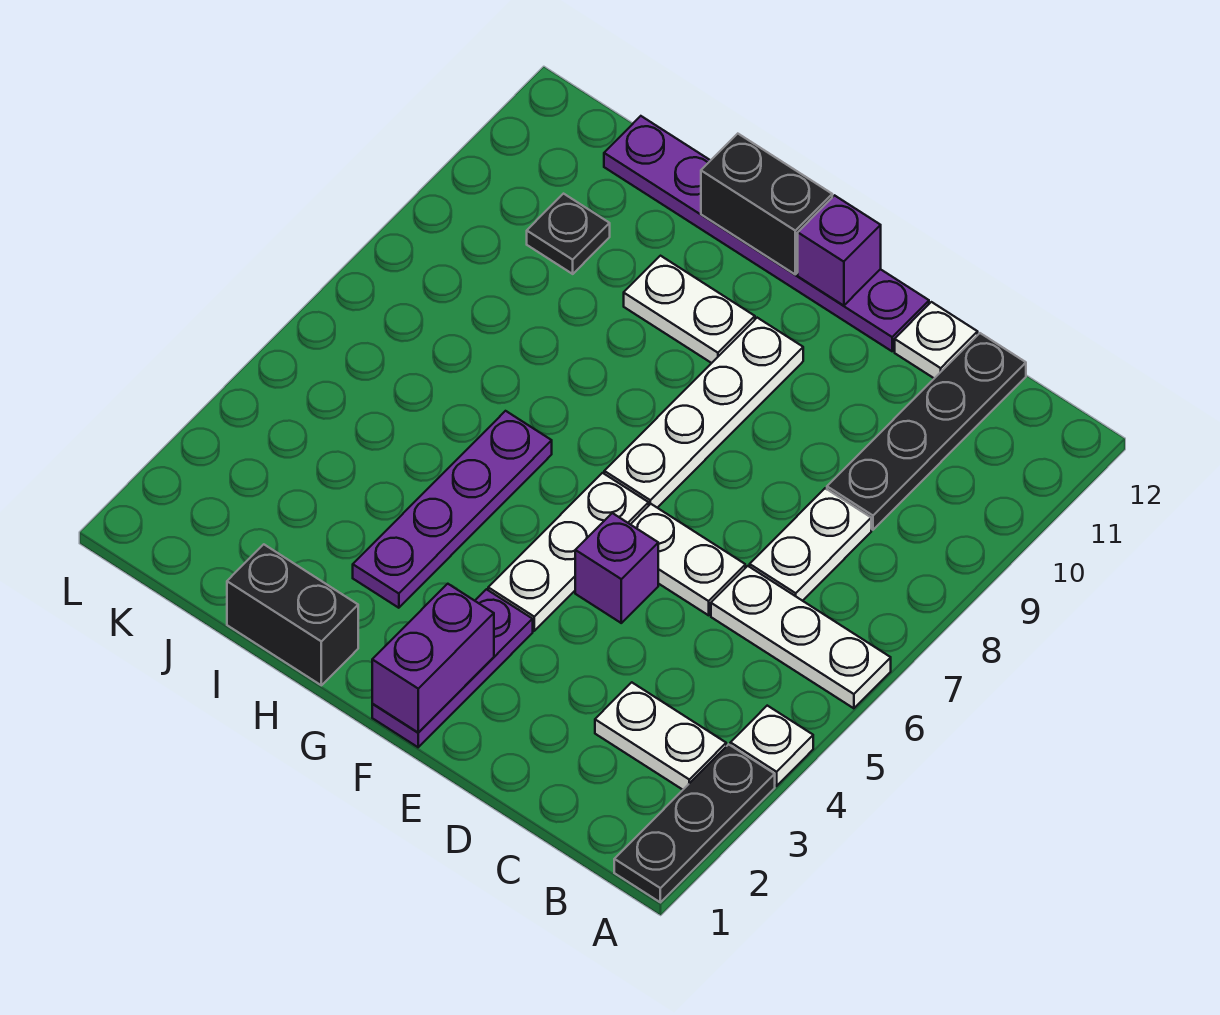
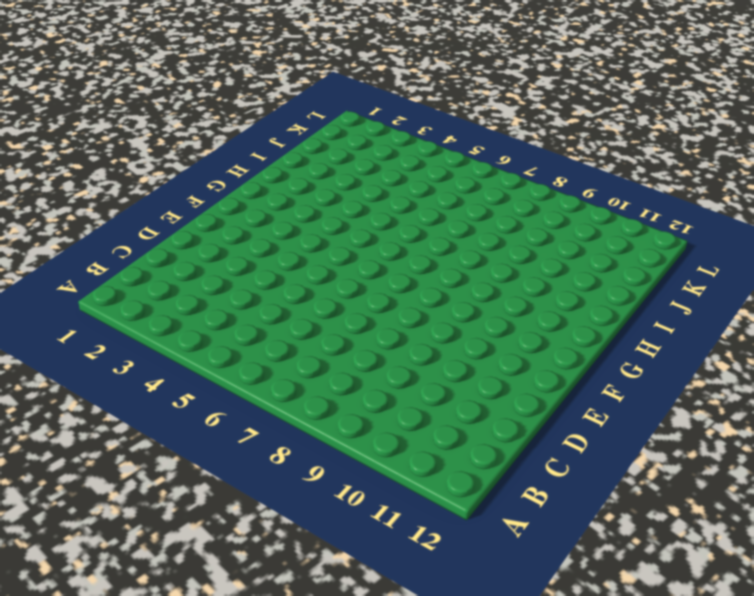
none -> black 1x3 plate [614,744,775,902]
none -> white 1x1 plate [730,706,813,786]
none -> white 1x3 plate [711,566,891,708]

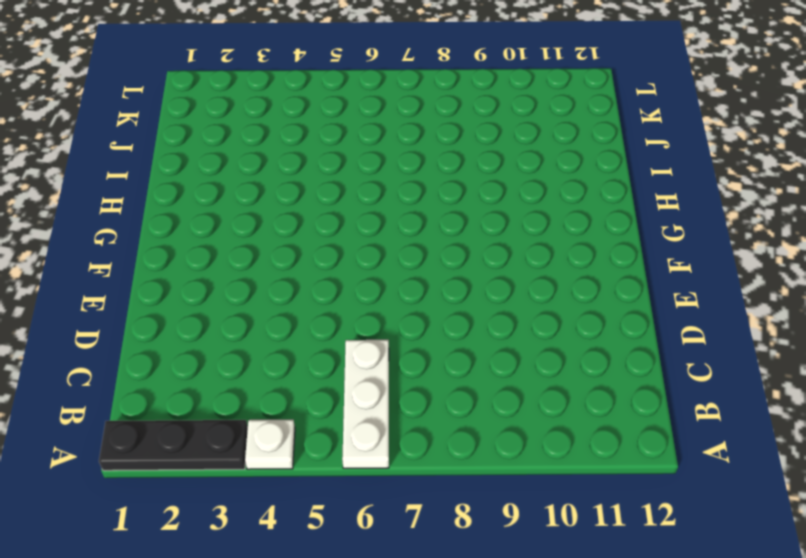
none -> white 1x2 plate [595,682,726,790]
none -> white 1x2 plate [750,488,871,601]
none -> black 1x4 plate [827,333,1026,530]

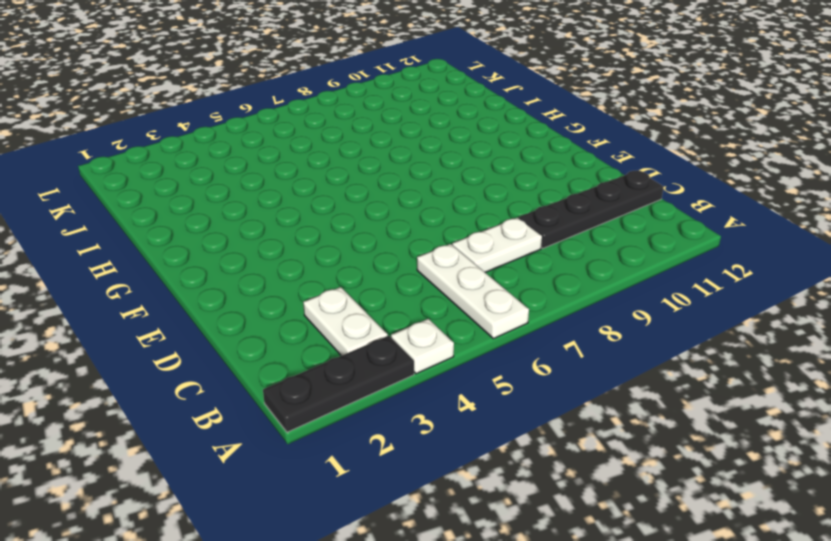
none -> white 1x2 plate [631,504,745,615]
none -> white 1x1 plate [895,302,978,378]
none -> purple 1x1 brick [575,513,658,623]

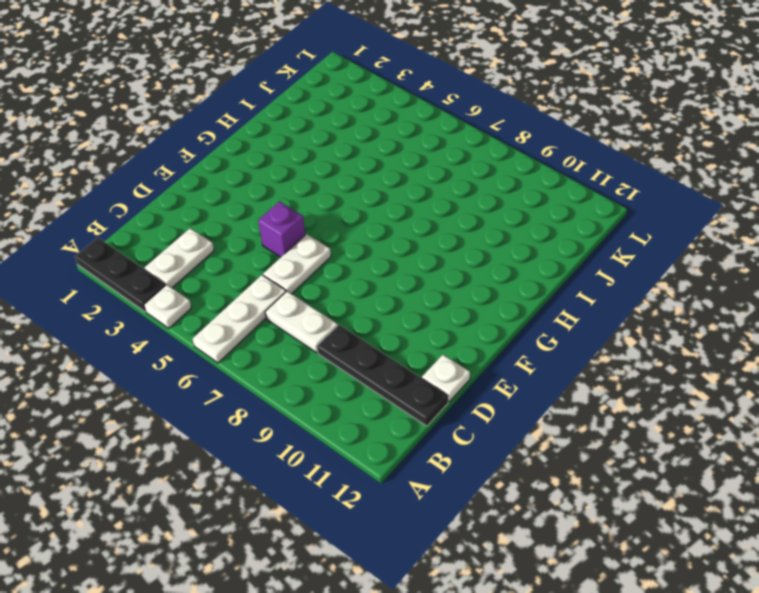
none -> purple 1x6 plate [604,116,929,351]
none -> purple 1x3 plate [372,589,533,747]
none -> white 1x3 plate [488,473,649,631]

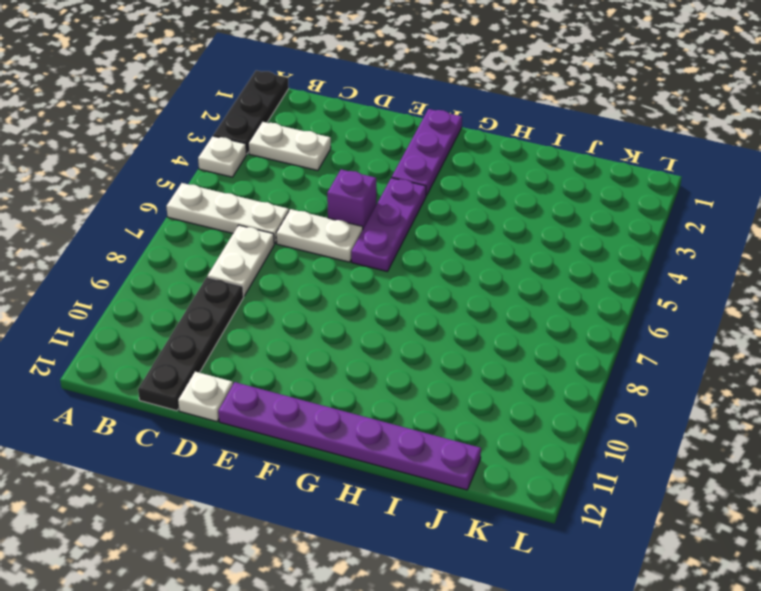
purple 1x3 plate [351,178,426,272] -> white 1x3 plate [488,473,649,631]
none -> white 1x4 plate [604,318,803,508]
none -> white 1x2 plate [624,256,755,363]
none -> black 1x2 brick [227,544,358,685]

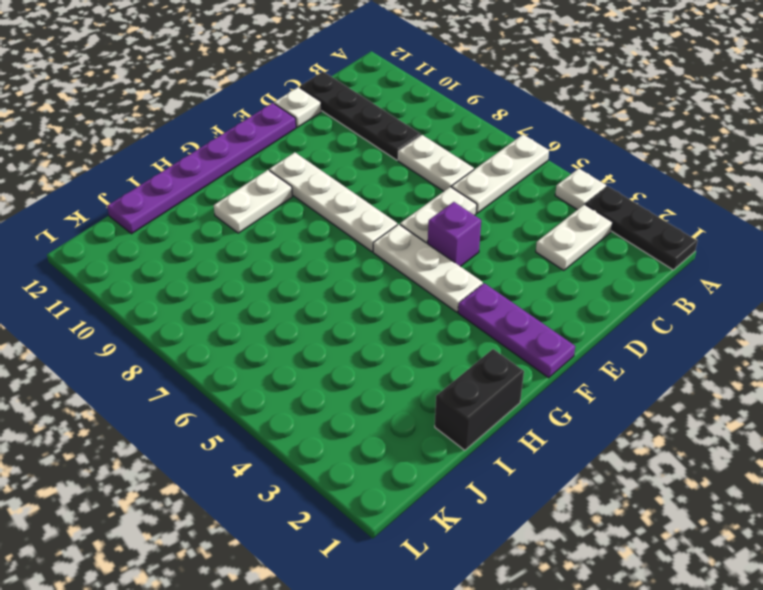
none -> purple 1x4 plate [353,411,552,608]
none -> black 1x1 plate [527,194,610,274]
none -> purple 1x2 brick [372,584,494,733]

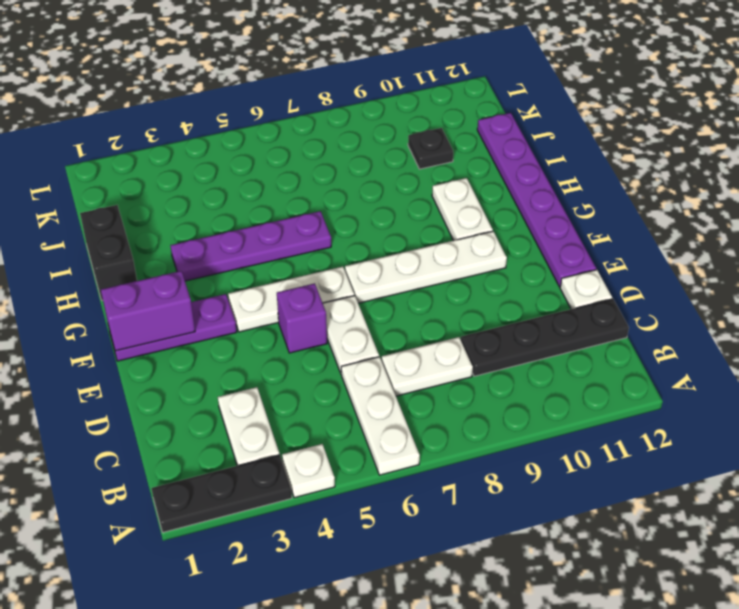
none -> purple 1x1 brick [798,195,881,306]
none -> black 1x2 brick [701,134,832,274]

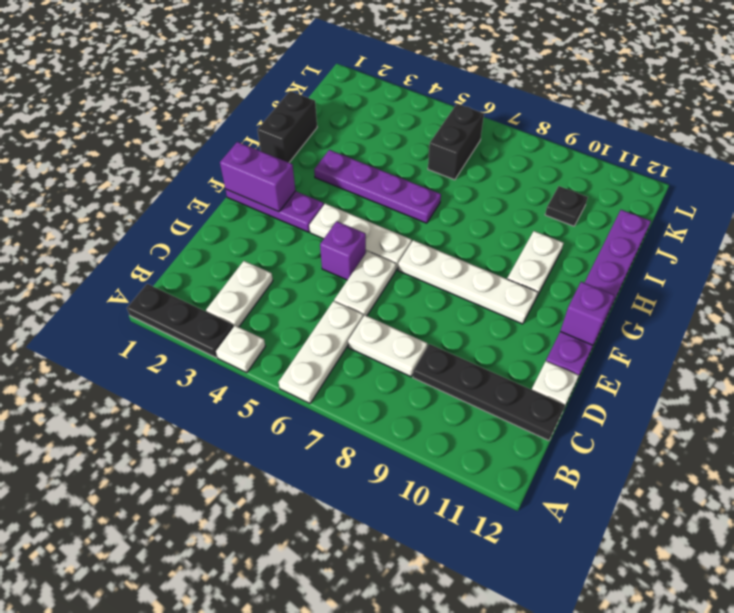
black 1x2 brick [428,104,484,180] -> black 1x2 brick moved to [701,134,832,274]

